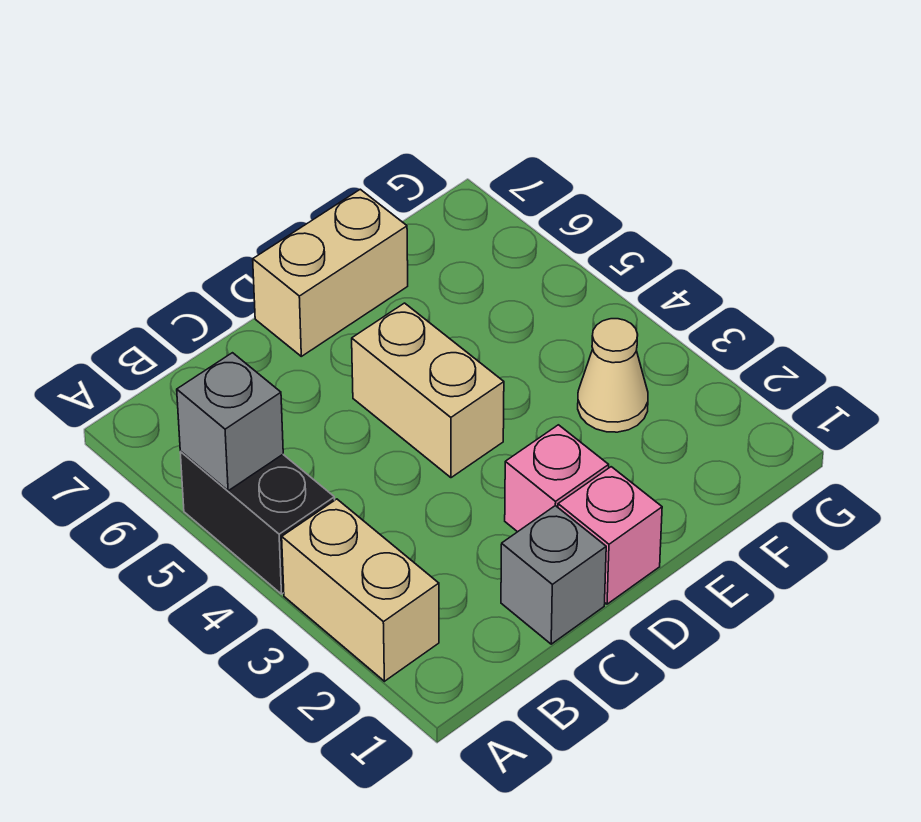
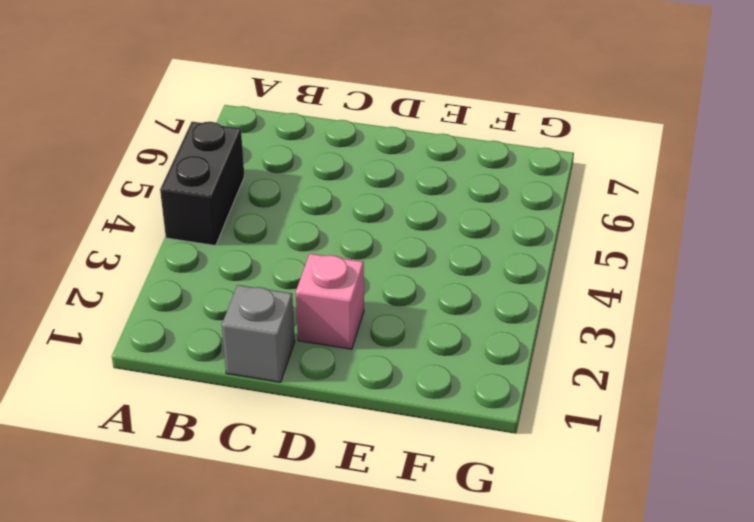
none -> tan 1x2 brick [282,499,439,681]
none -> pink 1x1 brick [558,467,662,604]

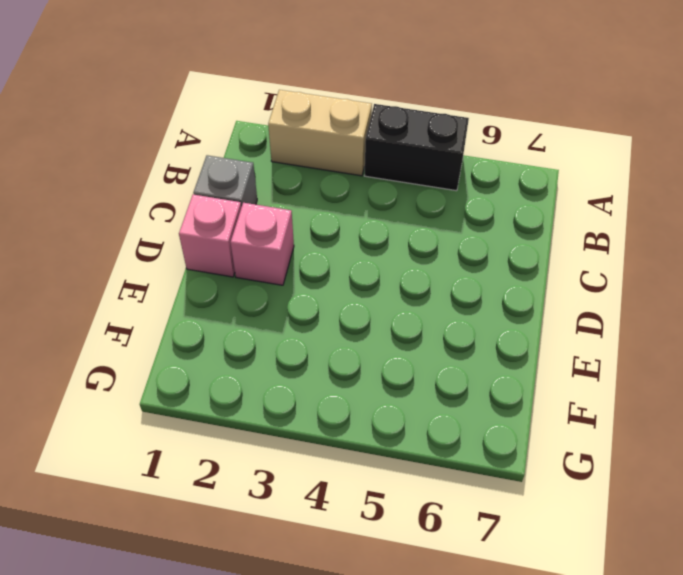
none -> tan 1x2 brick [352,303,504,478]
none -> tan 1x2 brick [253,189,408,356]

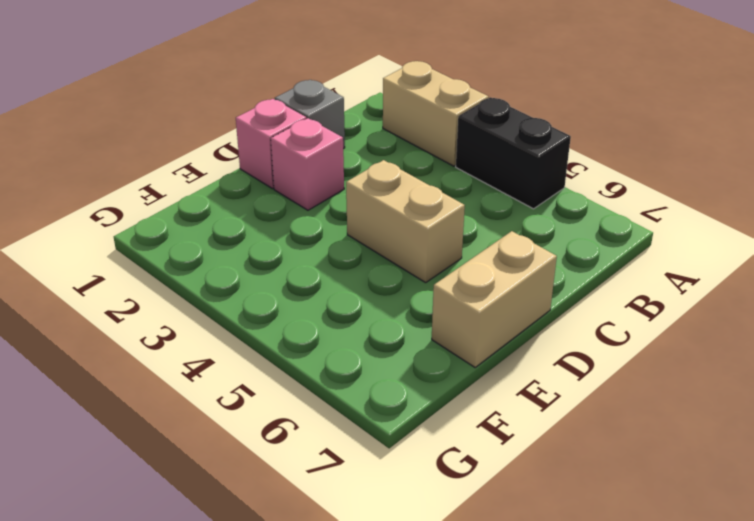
none -> tan 1x1 cone [578,319,648,432]
none -> grey 1x1 brick [177,353,283,491]

